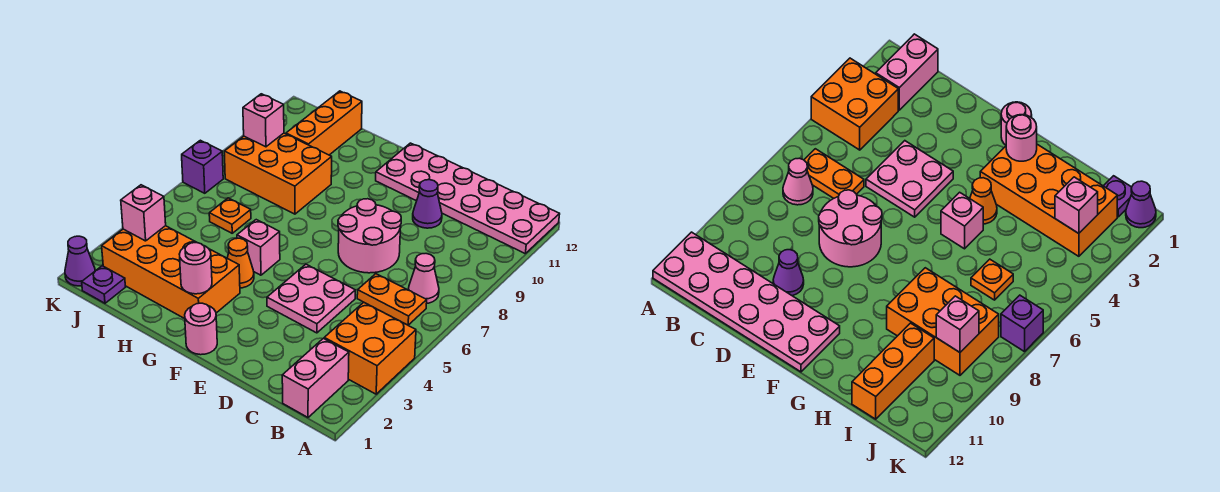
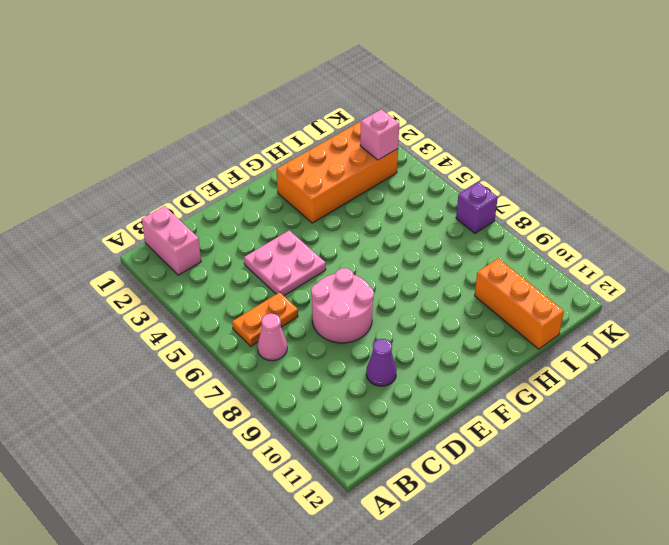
none -> orange 2x2 brick [324,302,416,394]
none -> pink 2x6 plate [376,143,560,253]
none -> pink 1x1 round brick [185,303,217,355]

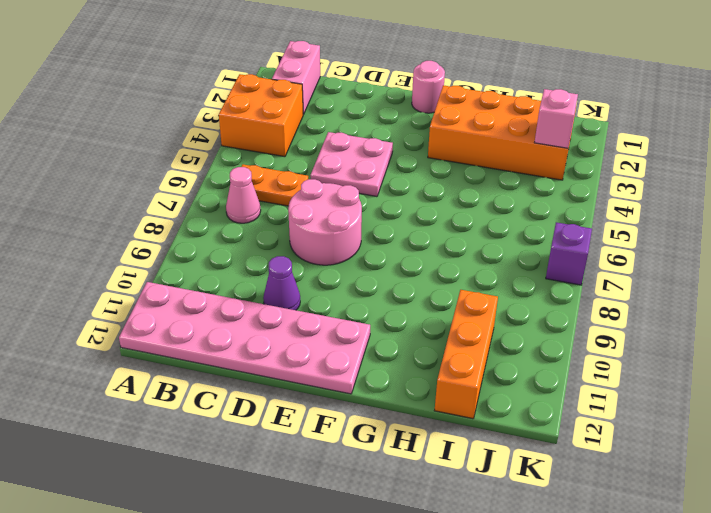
none -> orange 1x1 cone [227,238,254,288]
none -> pink 1x1 brick [237,220,280,275]
none -> orange 2x3 brick [224,133,332,214]

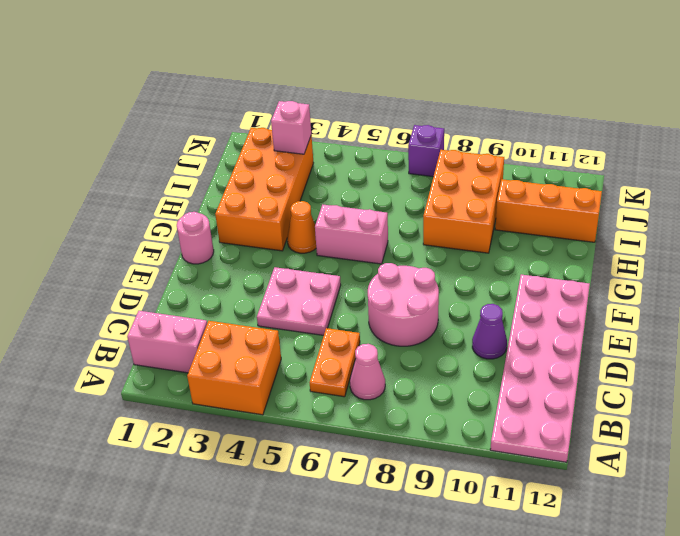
pink 1x2 brick [315,204,388,264] -> pink 1x1 brick [237,220,280,275]
none -> orange 1x1 plate [209,198,251,233]
none -> purple 1x1 plate [82,266,125,303]
none -> purple 1x1 cone [65,236,95,286]

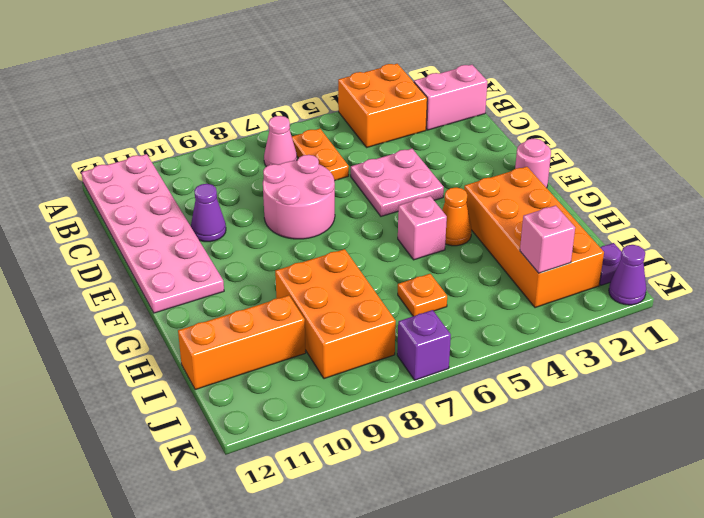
none -> pink 1x1 round brick [179,243,212,294]
none -> pink 1x1 brick [243,94,284,147]

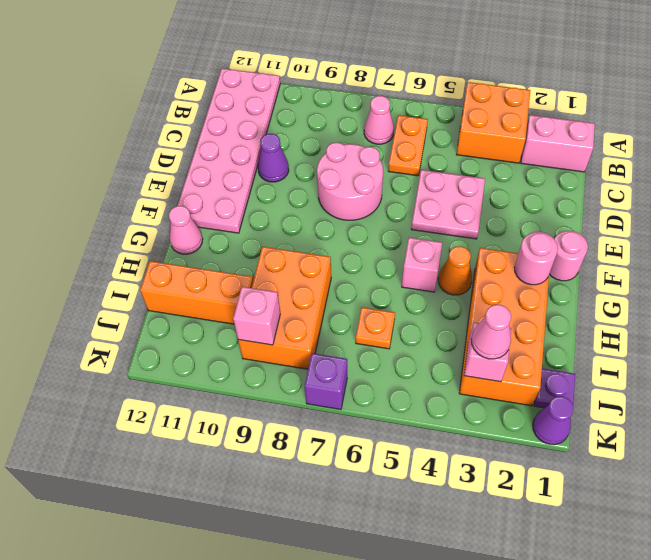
pink 1x1 cone [169,206,203,254] -> none
pink 1x1 cone [471,305,511,359] -> none

